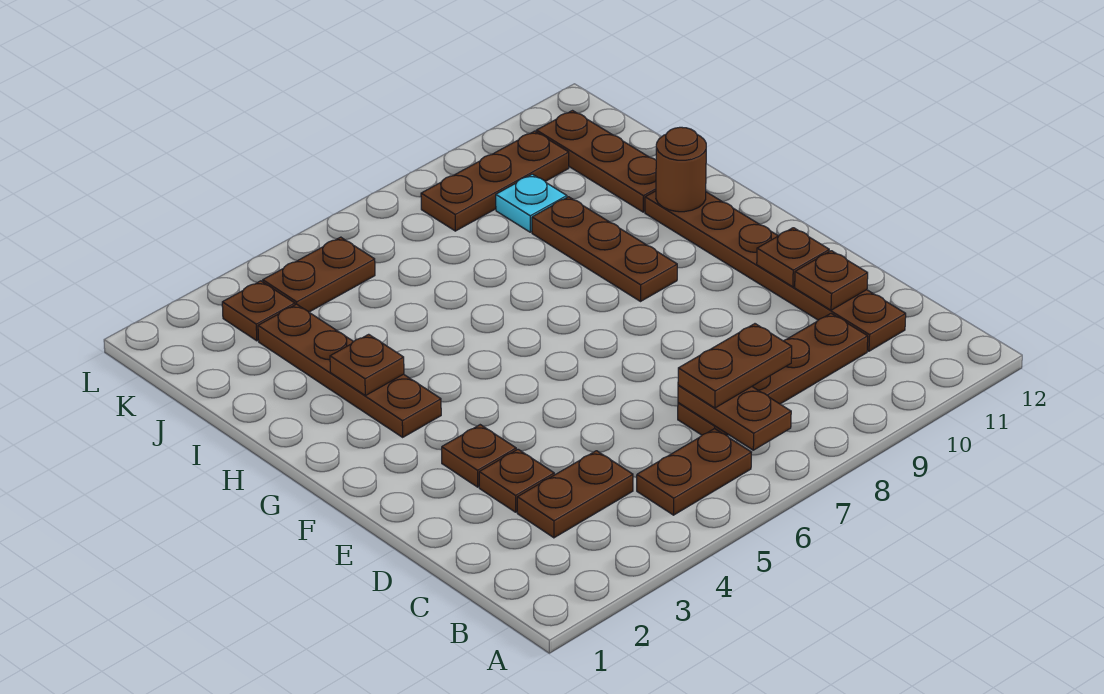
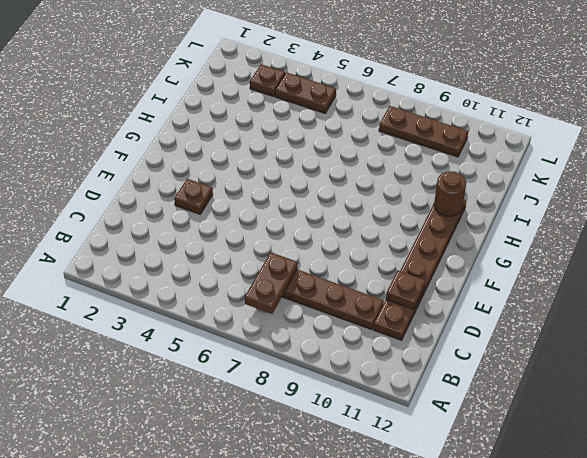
none -> brown 1x2 plate [637,429,751,515]
none -> brown 1x2 plate [517,451,633,538]
none -> brown 1x1 plate [479,449,554,512]

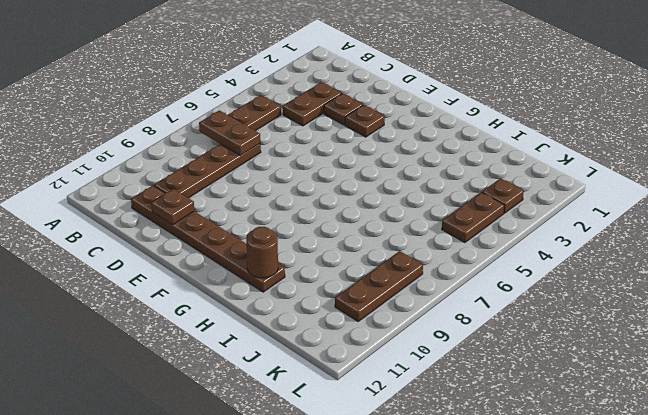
none -> brown 1x4 plate [258,304,441,437]
none -> brown 1x3 plate [532,197,677,301]
none -> brown 1x3 plate [536,111,656,212]

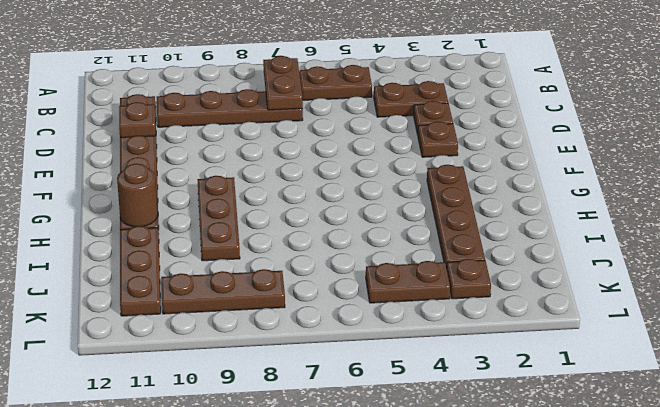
none -> cyan 1x1 plate [496,174,567,232]
none -> brown 1x1 plate [757,228,829,287]
none -> brown 1x1 plate [330,334,404,396]

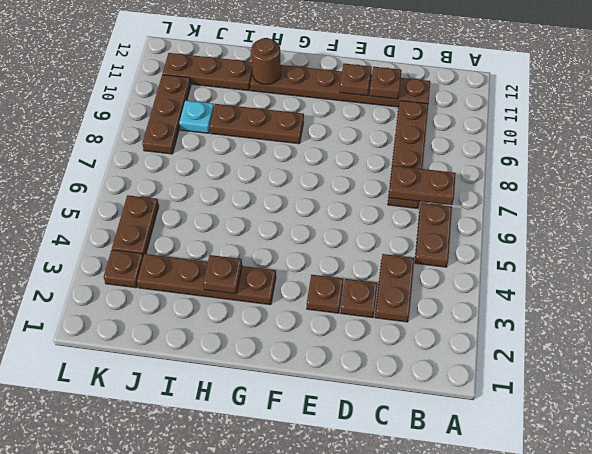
none -> brown 1x2 plate [678,324,792,408]

